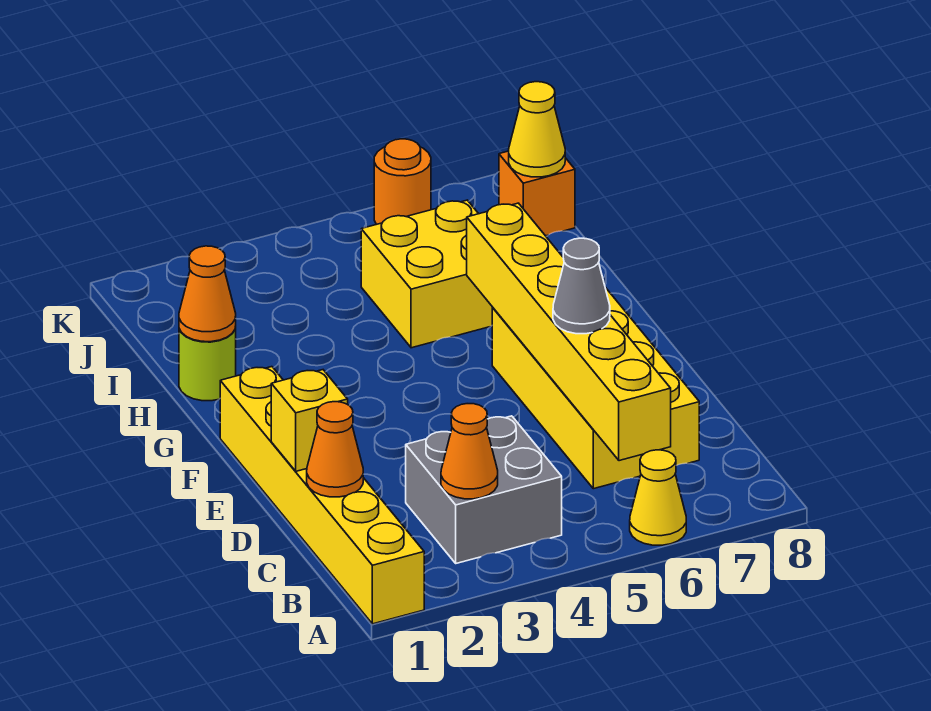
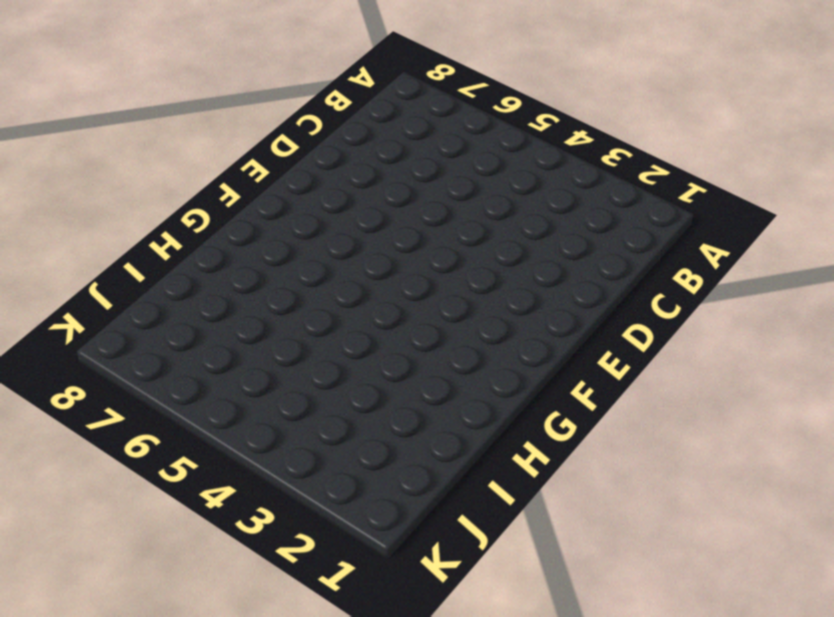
none -> yellow 1x6 brick [220,367,424,624]
none -> yellow 1x1 cone [630,450,686,545]
none -> grey 2x2 brick [406,416,562,563]

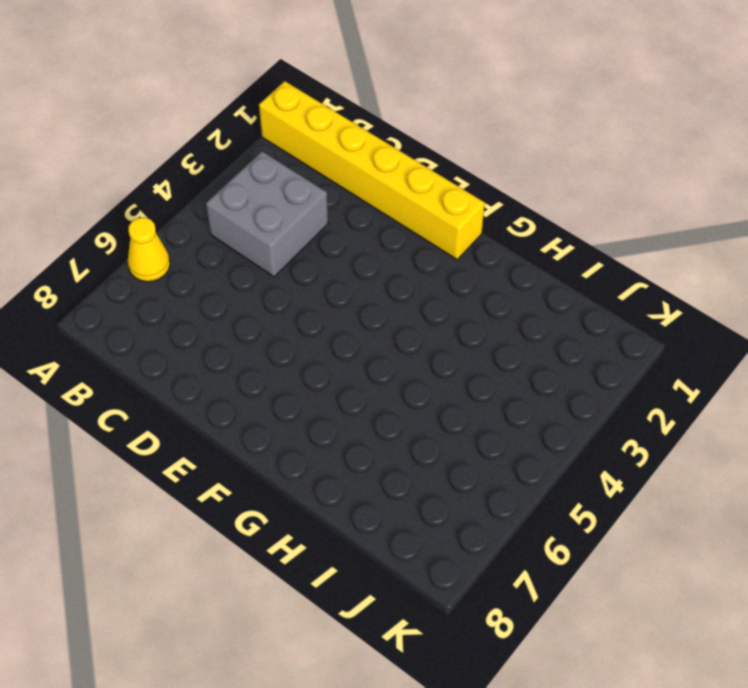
none -> yellow 2x4 brick [492,287,699,489]
none -> lime 1x1 round brick [179,327,236,401]
none -> yellow 2x2 brick [361,200,493,348]

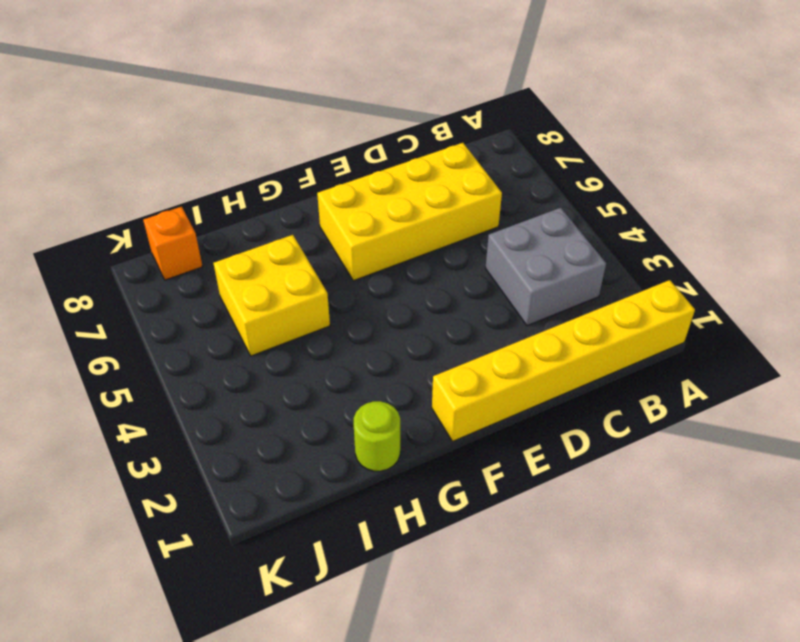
none -> yellow 1x1 cone [630,450,686,545]
none -> orange 1x1 round brick [374,139,431,224]
none -> orange 1x1 cone [441,404,498,499]

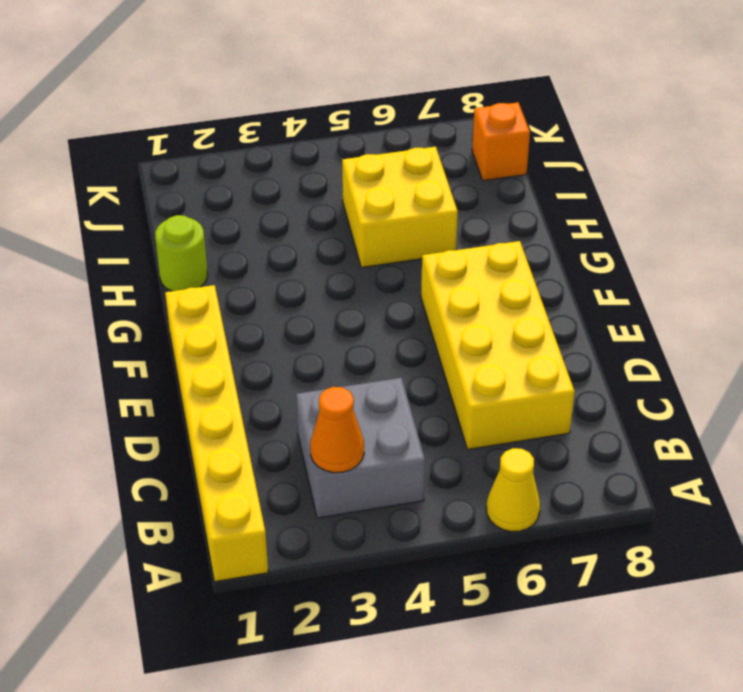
none -> orange 1x1 round brick [374,139,431,224]
none -> yellow 1x6 brick [467,203,671,461]
none -> orange 1x1 cone [307,402,363,497]

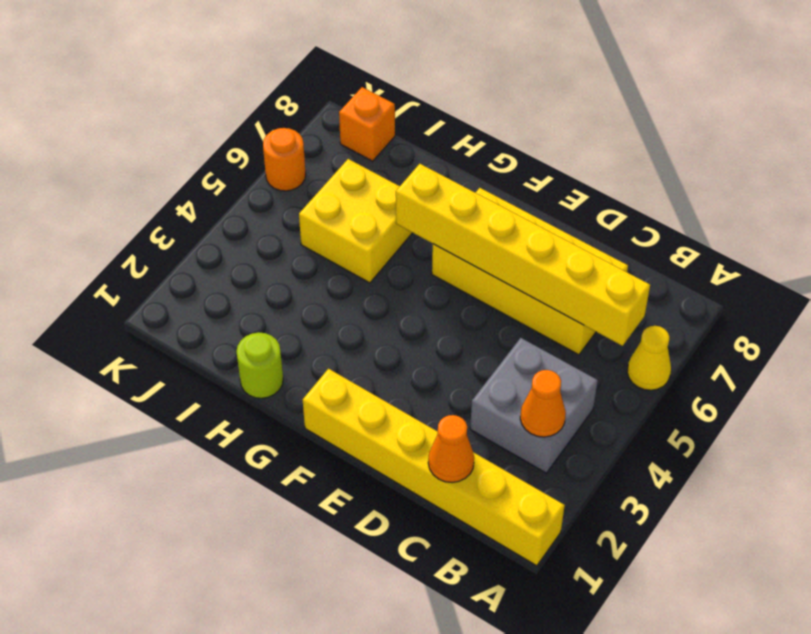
none -> yellow 1x1 brick [271,370,348,471]
none -> orange 1x1 cone [179,246,236,342]
none -> yellow 1x1 cone [509,82,565,177]

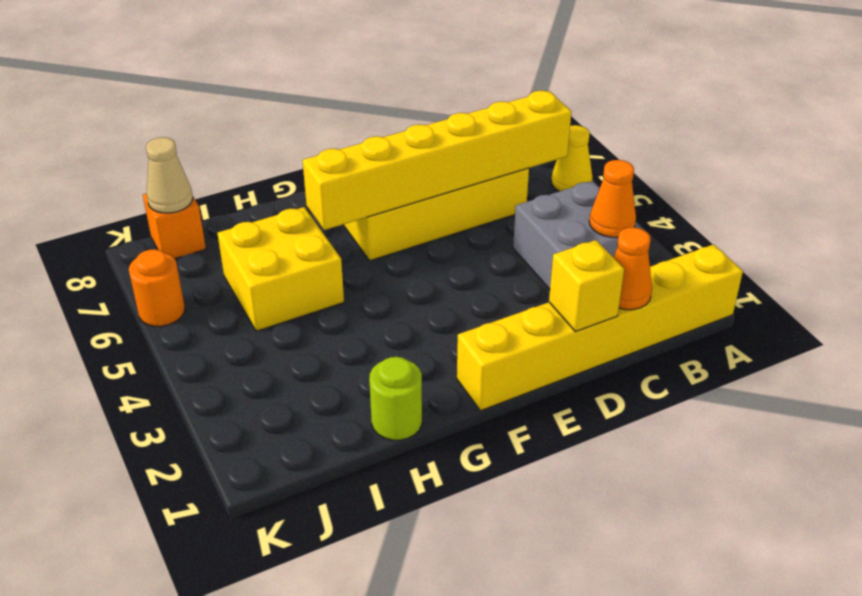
tan 1x1 cone [146,137,193,213] -> yellow 1x1 cone [509,82,565,177]
none -> orange 1x1 cone [179,246,236,342]
none -> grey 1x1 cone [553,238,610,334]

